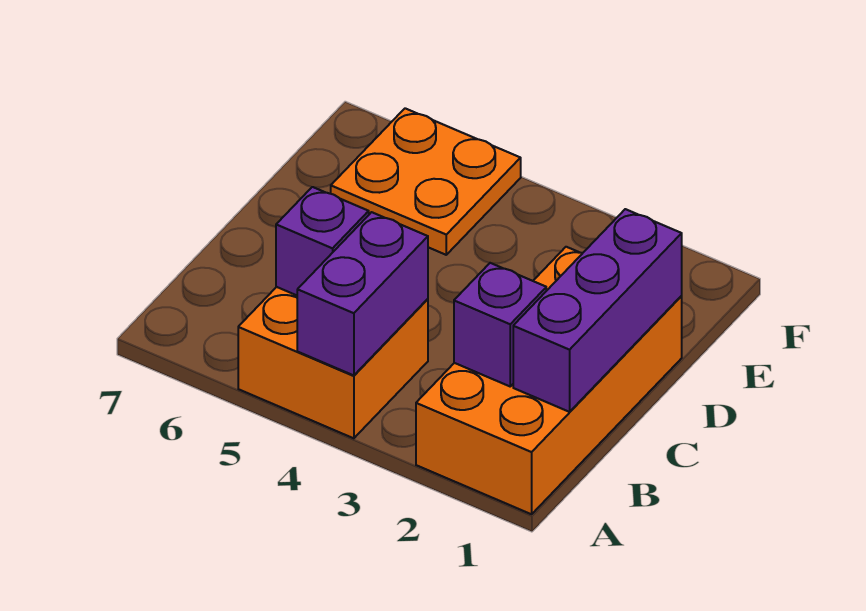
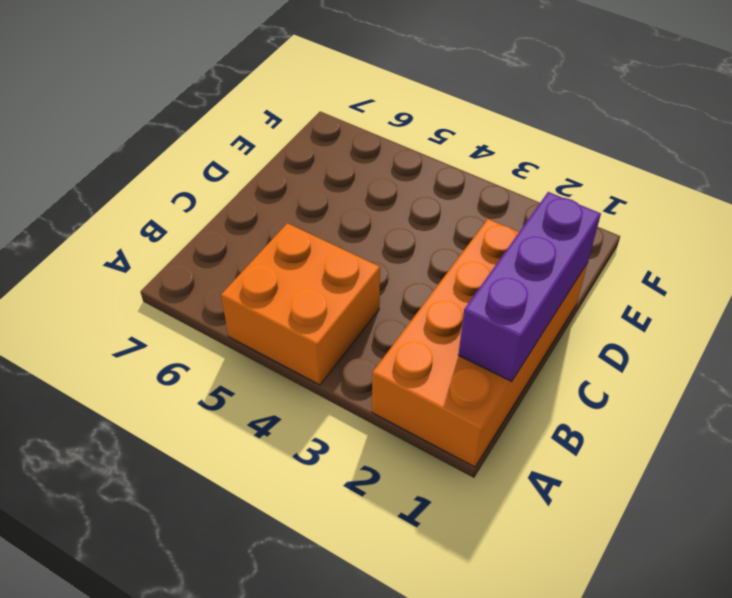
none -> orange 2x2 plate [331,108,521,255]
none -> purple 1x2 brick [297,212,428,375]

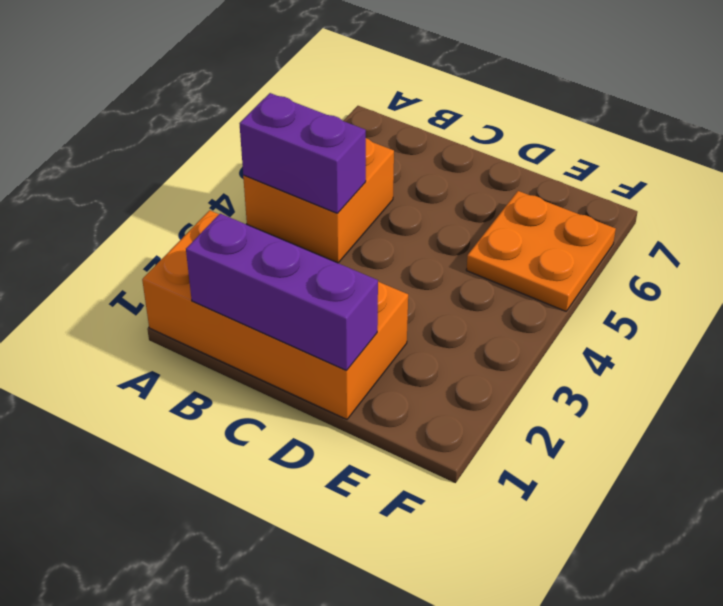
none -> purple 1x1 brick [454,263,546,386]
none -> purple 1x1 brick [276,187,369,295]

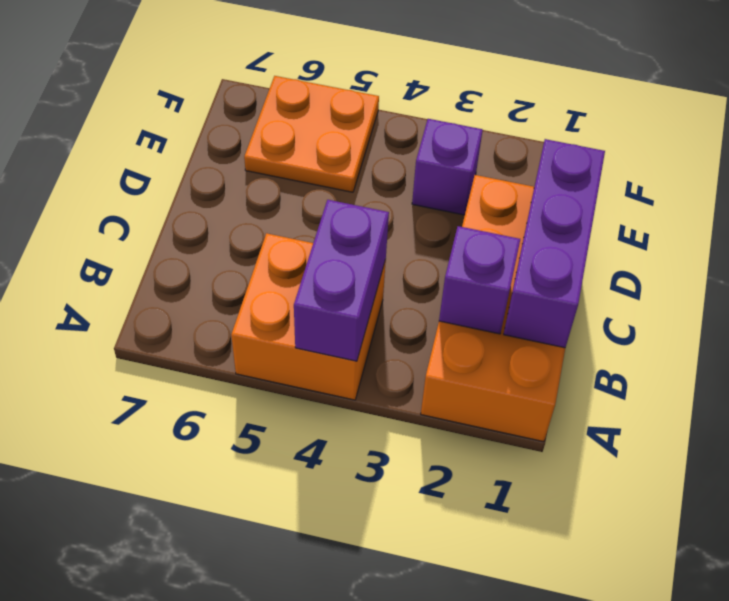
purple 1x1 brick [412,119,483,215] -> purple 1x1 brick moved to [276,187,369,295]

